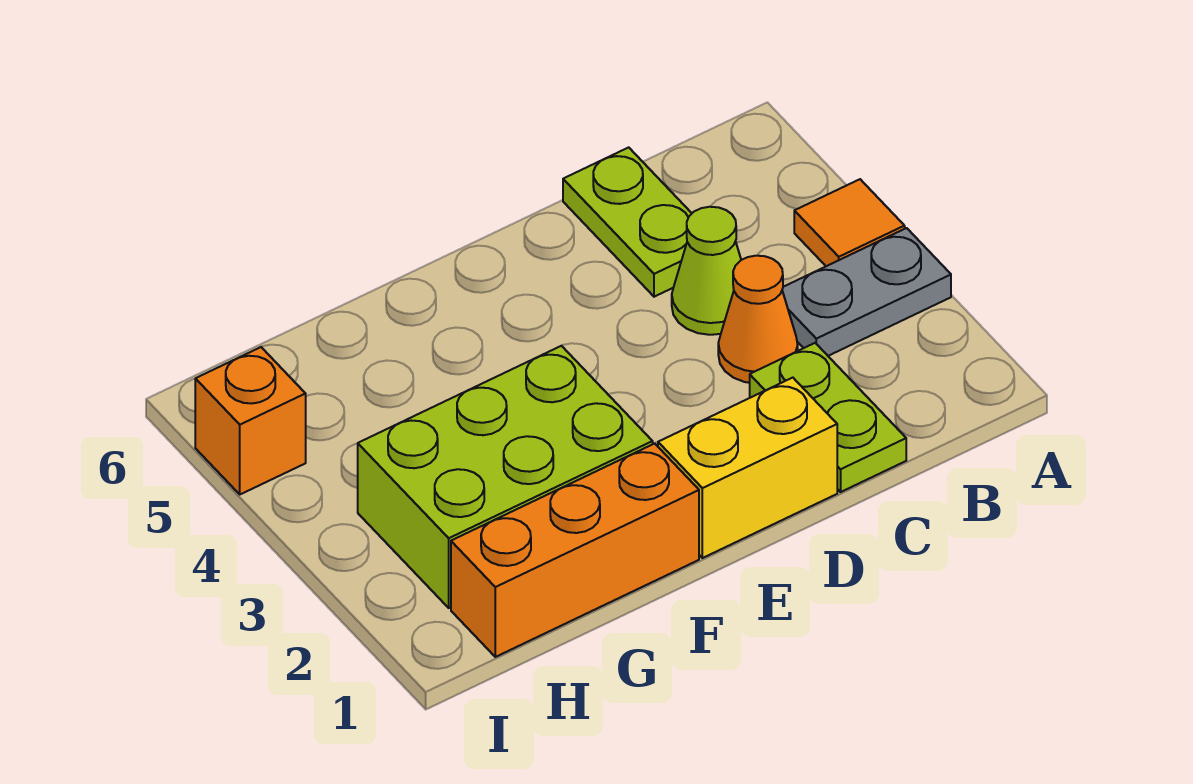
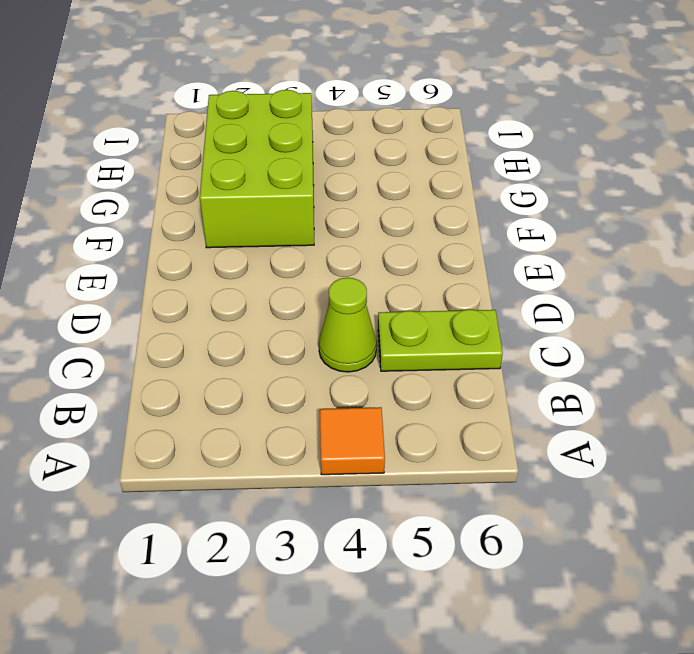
none -> grey 1x2 plate [782,228,951,356]
none -> lime 1x2 plate [750,343,906,492]

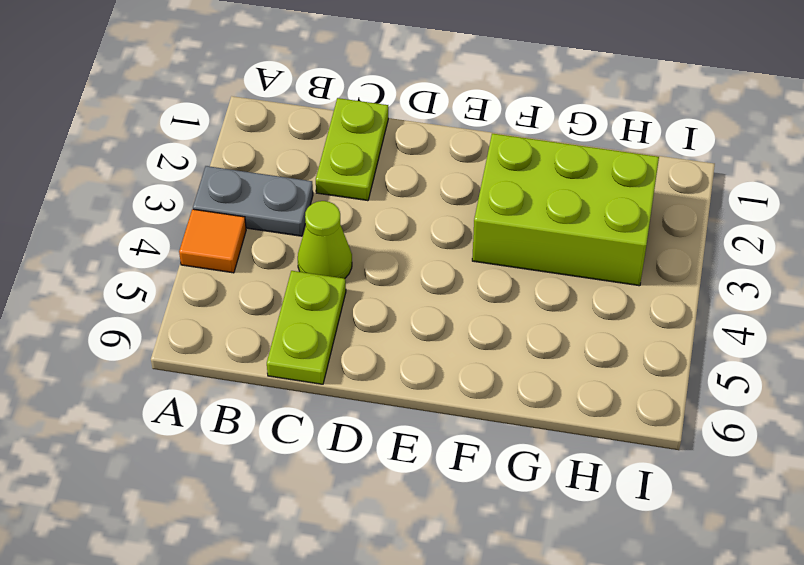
none -> orange 1x1 cone [718,256,798,383]
none -> yellow 1x2 brick [658,378,837,558]

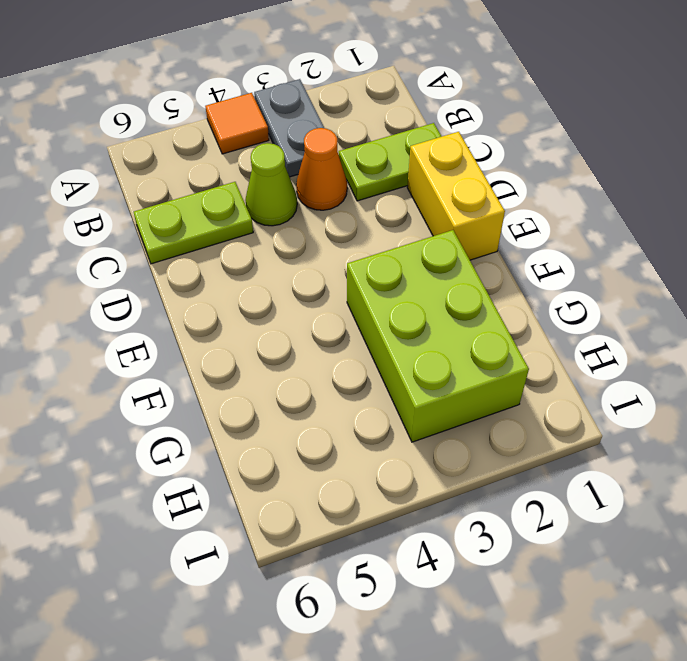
none -> orange 1x3 brick [451,443,699,657]
none -> orange 1x1 brick [195,347,306,494]

